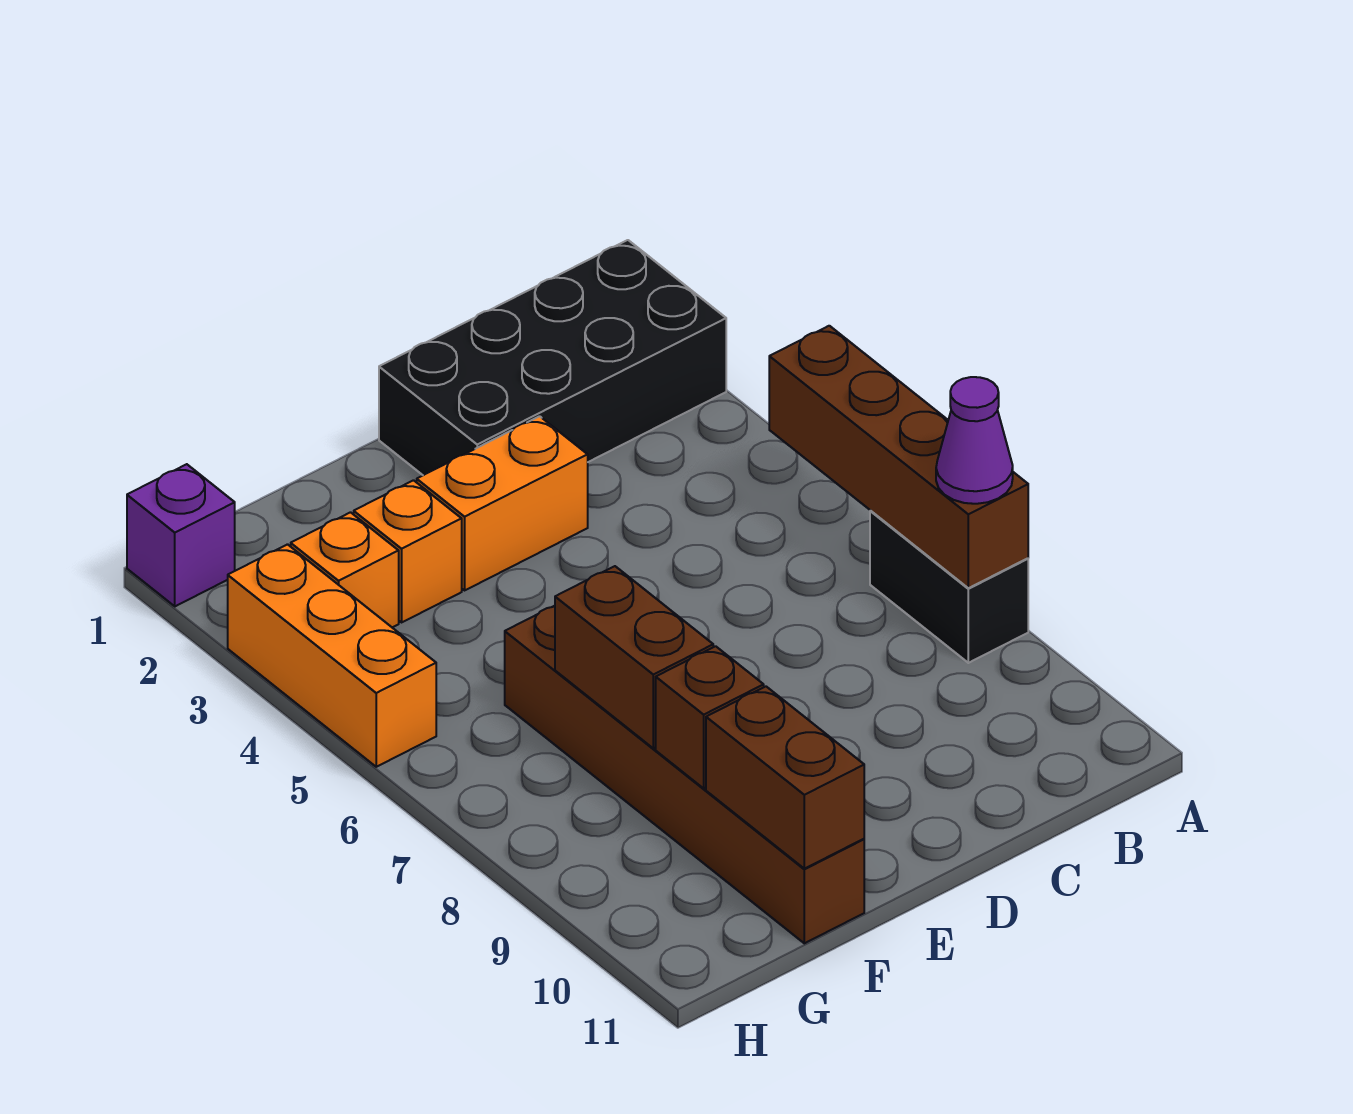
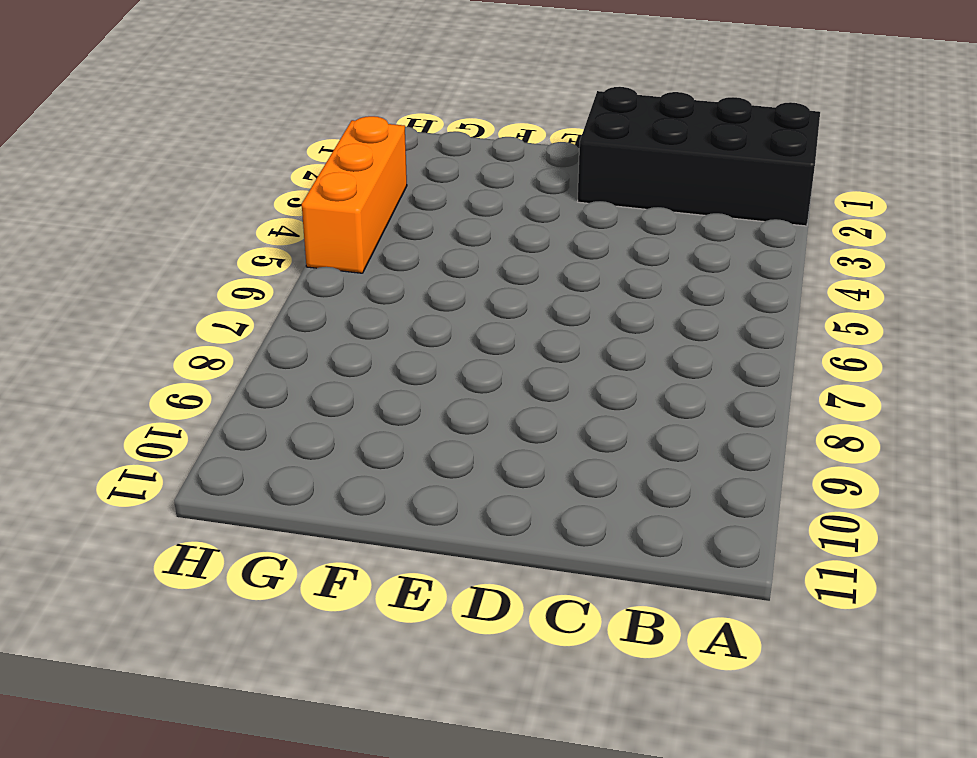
none -> black 1x2 brick [870,511,1028,663]
none -> orange 1x2 brick [417,416,588,590]
none -> orange 1x1 brick [354,480,462,622]

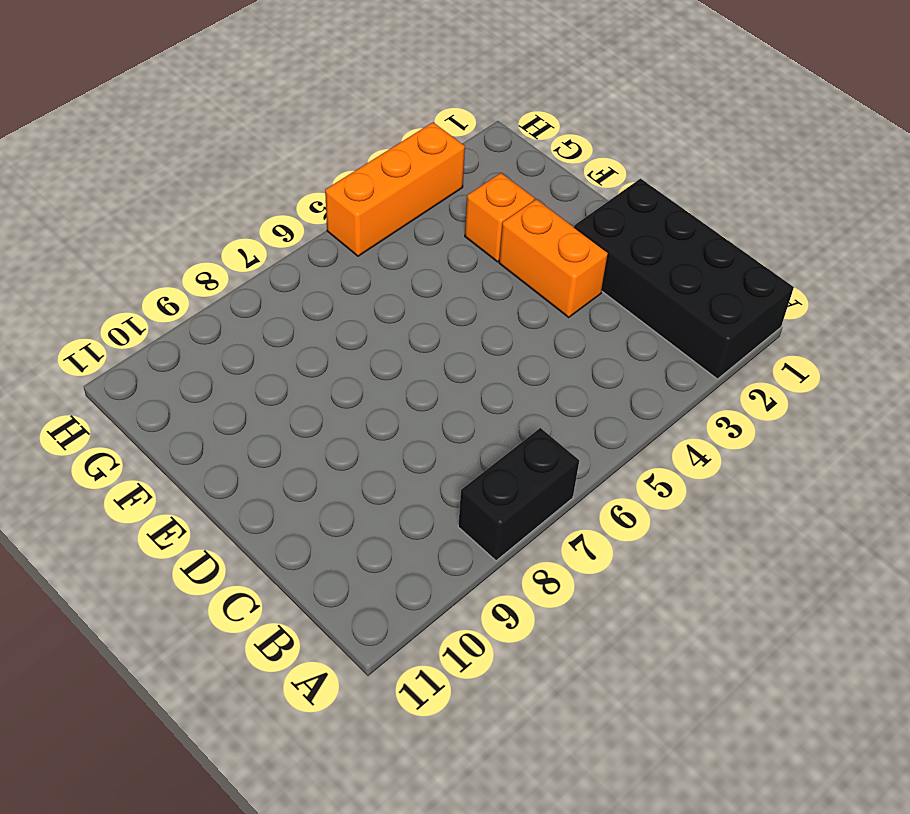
none -> brown 1x6 brick [505,606,864,943]
none -> orange 1x1 brick [291,512,399,627]
none -> purple 1x1 brick [127,464,235,606]

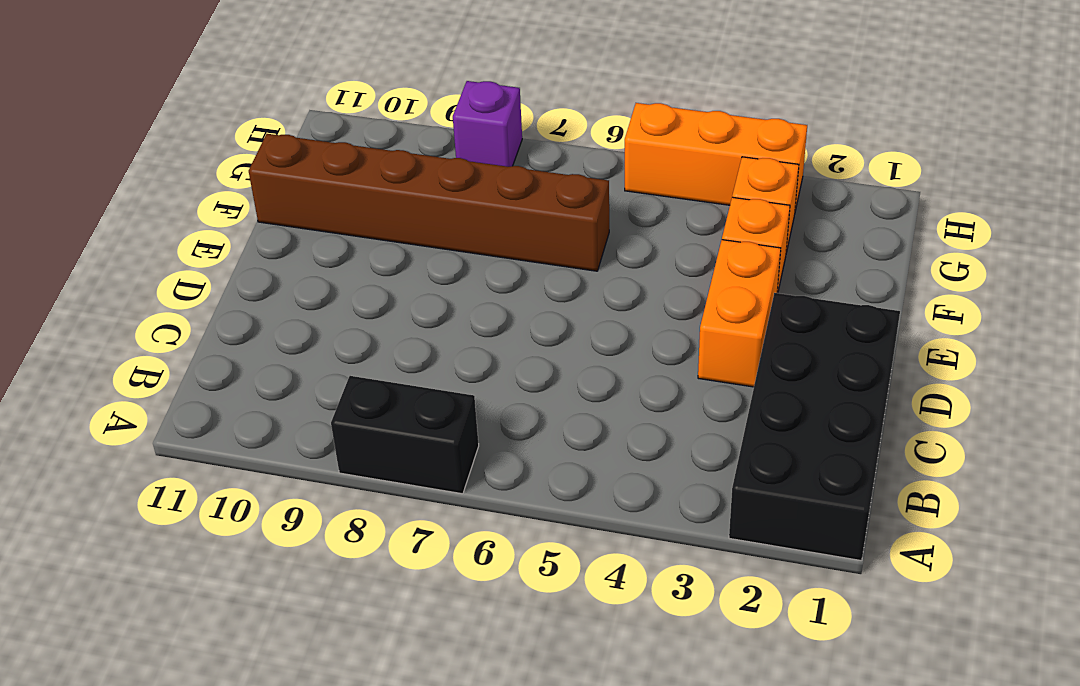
purple 1x1 brick [453,81,522,167] -> purple 1x1 brick moved to [127,464,235,606]
none -> brown 1x4 brick [769,326,1028,588]
none -> brown 1x2 brick [555,566,713,748]
none -> brown 1x1 brick [656,646,764,788]

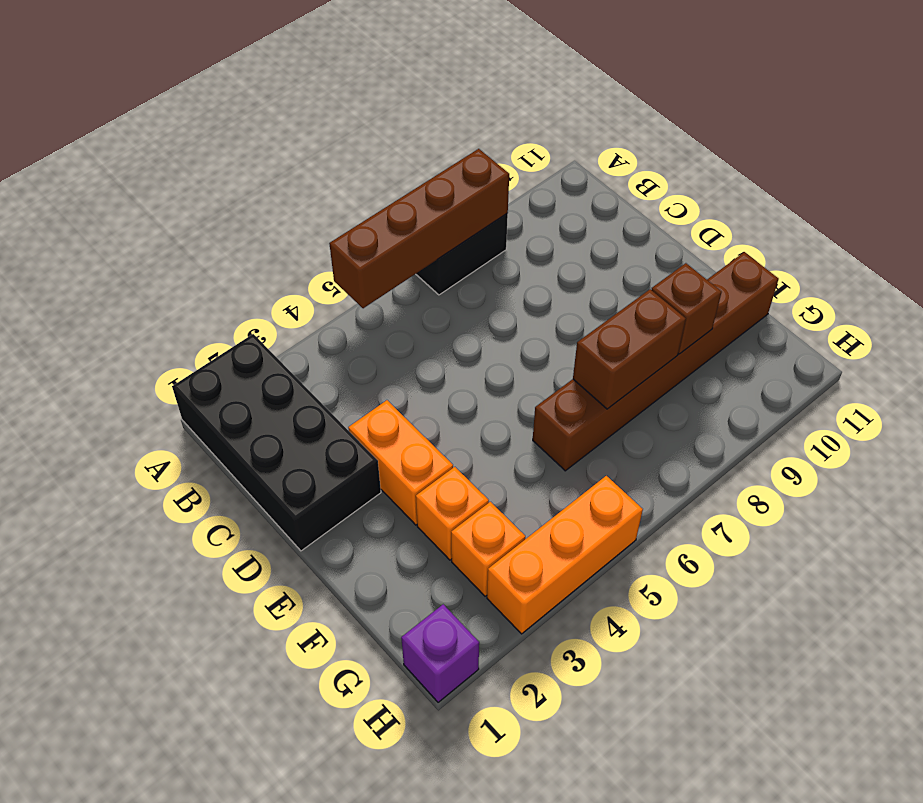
none -> brown 1x2 brick [706,687,864,869]
none -> purple 1x1 cone [936,377,1013,504]

